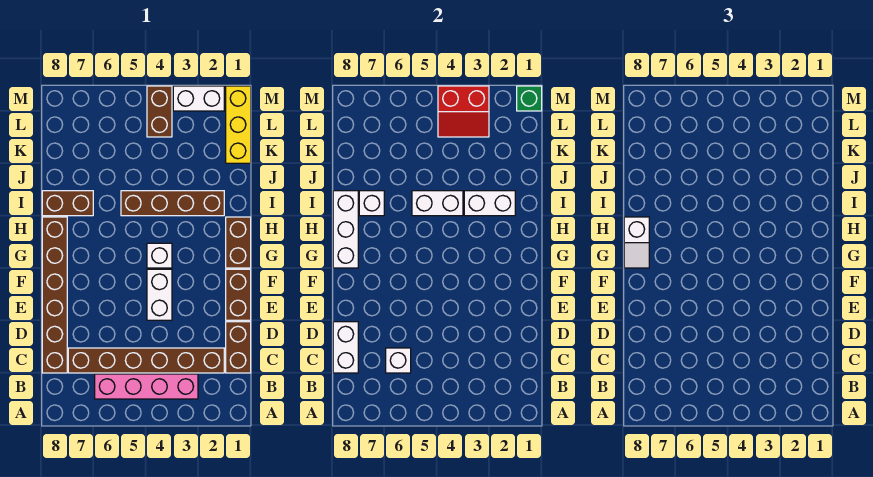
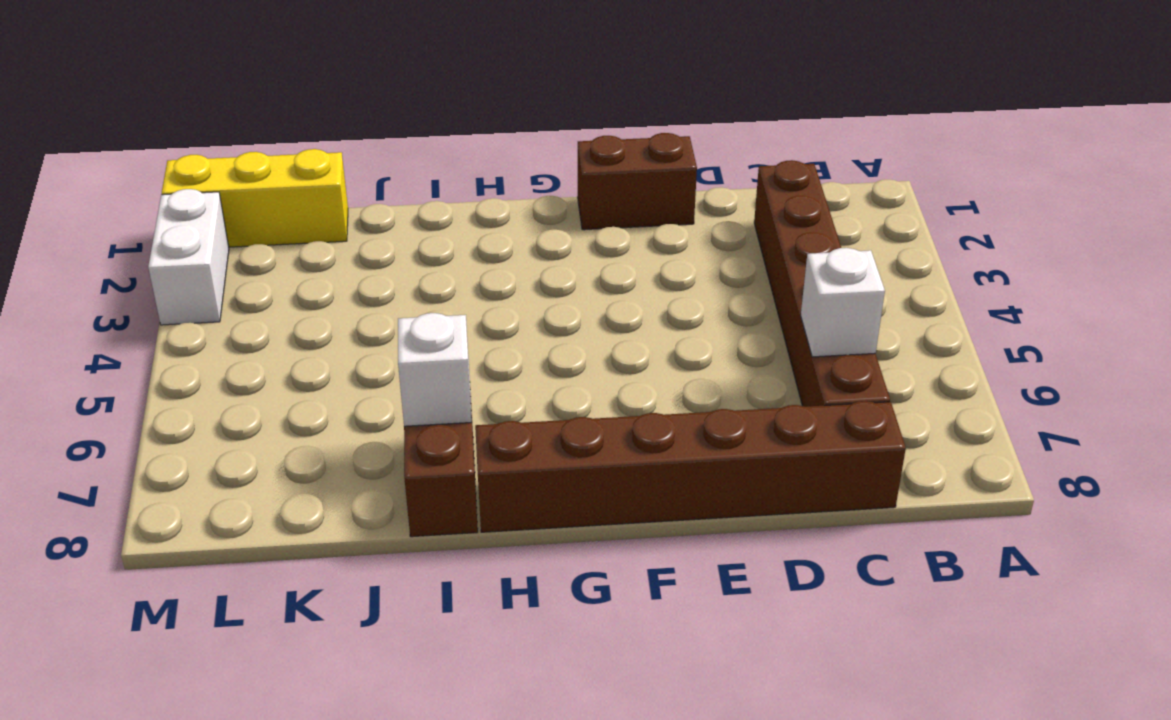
none -> pink 1x4 brick [95,374,198,399]
none -> brown 1x2 brick [226,322,251,373]
none -> white 1x2 brick [147,269,172,320]

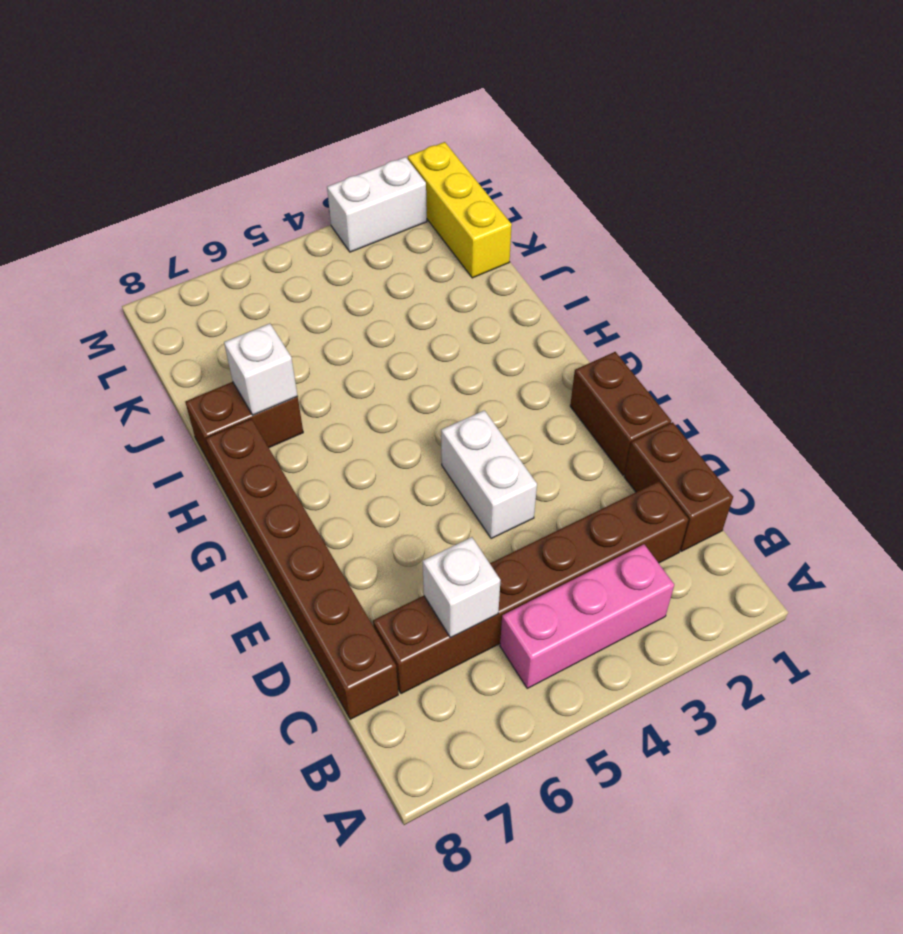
pink 1x3 brick [500,544,674,688] -> pink 1x4 brick [95,374,198,399]
none -> brown 1x2 brick [226,217,251,268]
none -> white 1x1 brick [147,243,172,268]
none -> brown 1x4 brick [121,191,224,216]

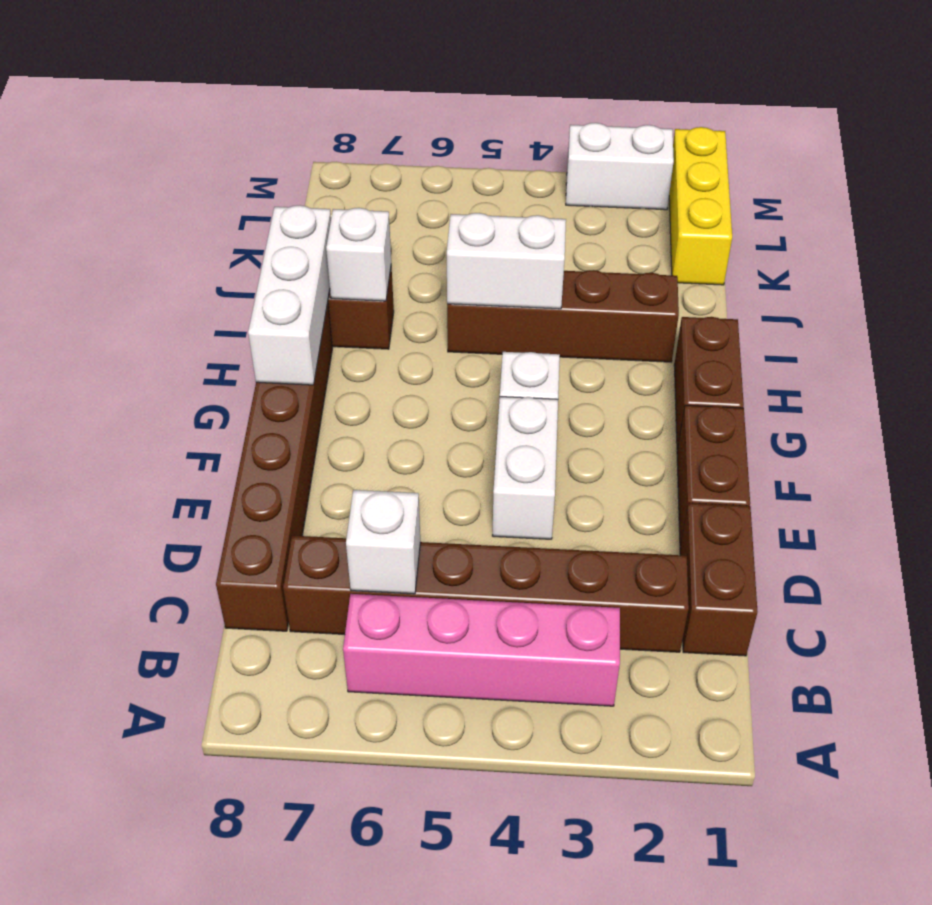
none -> brown 1x2 brick [147,86,172,137]
none -> white 1x2 brick [333,322,358,373]
none -> white 1x2 brick [464,191,515,216]

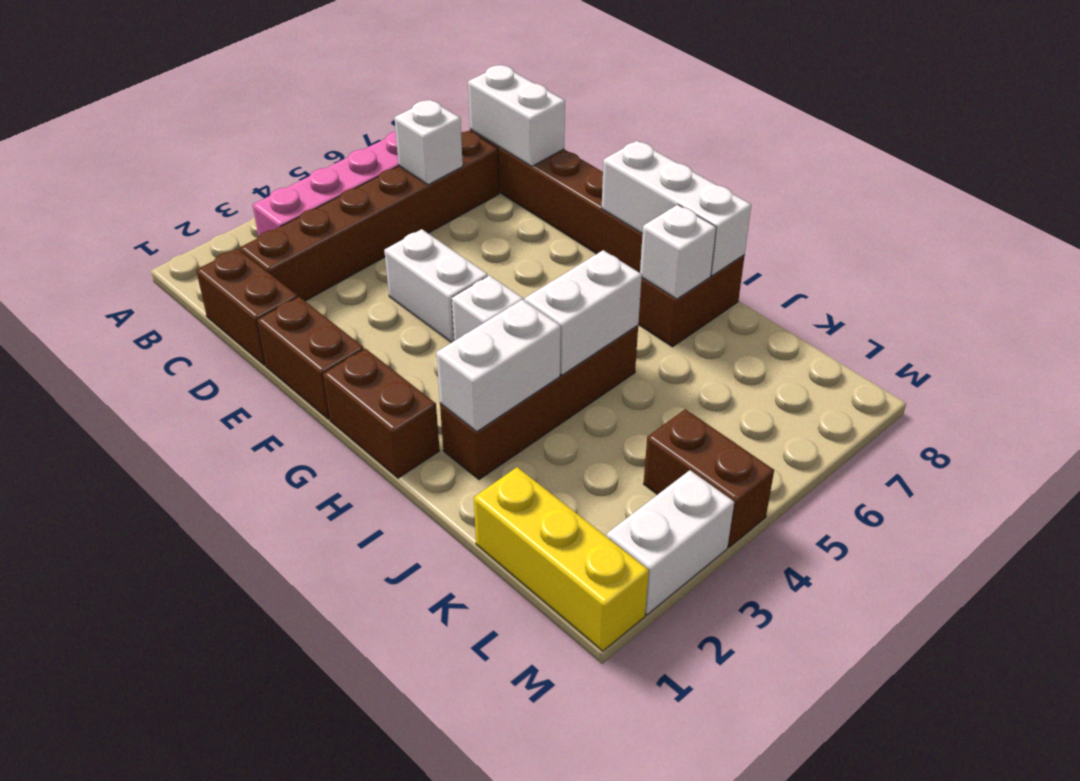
none -> red 2x2 slope [438,86,489,137]
none -> green 1x1 brick [517,86,542,111]
none -> white 1x2 slope [624,217,649,268]

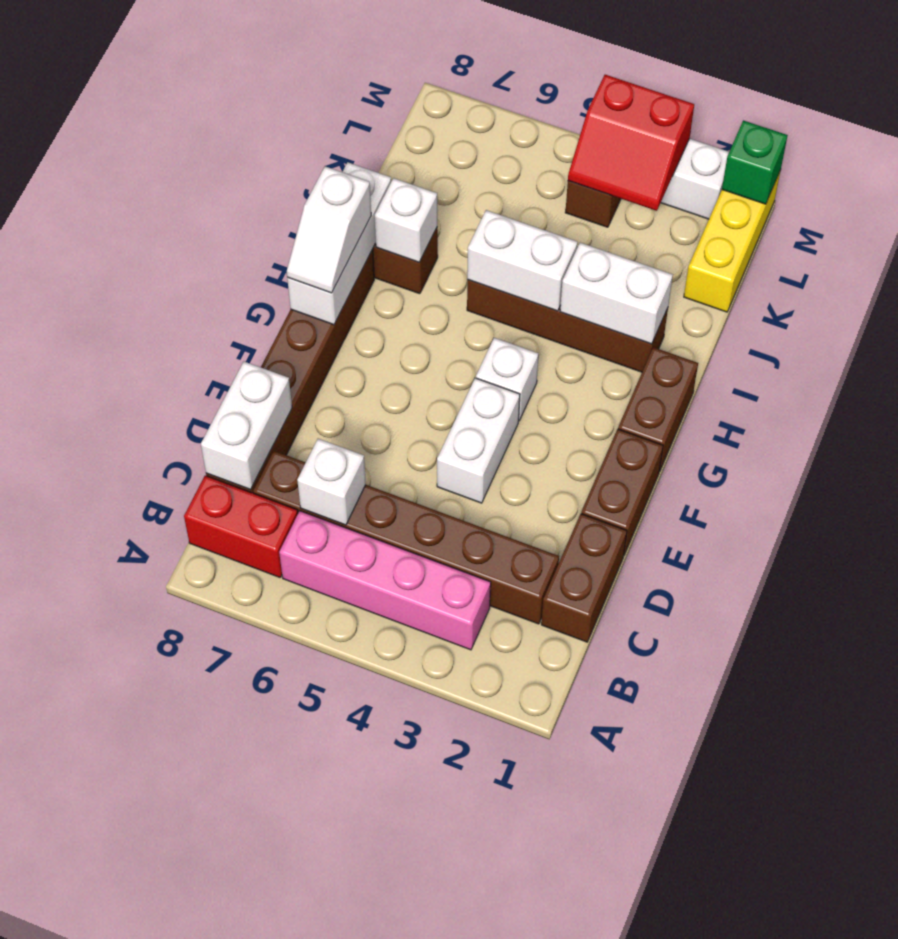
red 1x2 brick [184,476,298,577] -> none

